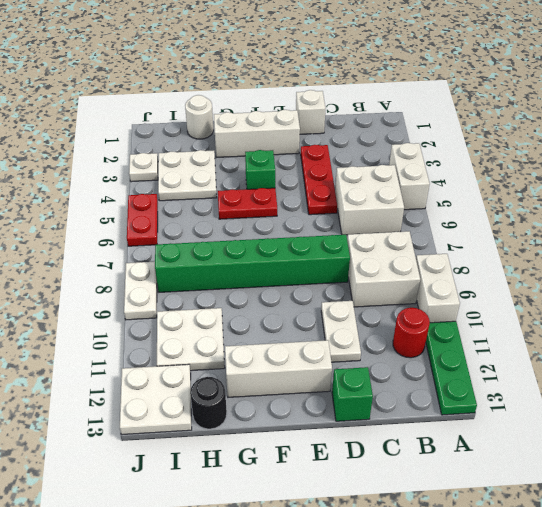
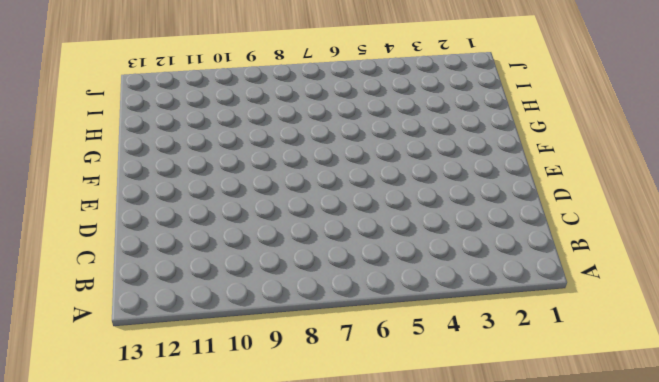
none -> white 1x2 brick [389,143,430,210]
none -> white 1x2 brick [416,254,460,323]
none -> green 1x3 plate [426,321,477,415]

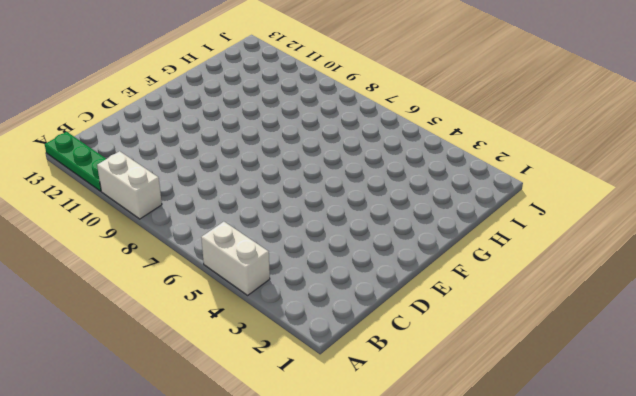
none -> white 2x2 brick [335,165,404,235]
none -> white 2x2 brick [347,231,420,307]
none -> red 1x1 round brick [393,308,430,358]

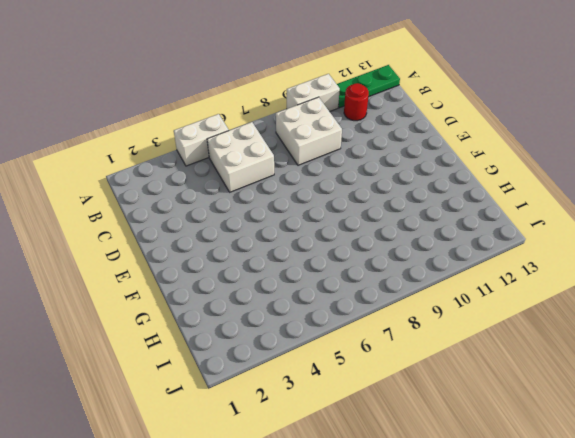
none -> white 1x1 brick [296,90,326,134]
none -> red 1x3 plate [301,145,337,215]
none -> green 1x6 brick [155,235,350,292]

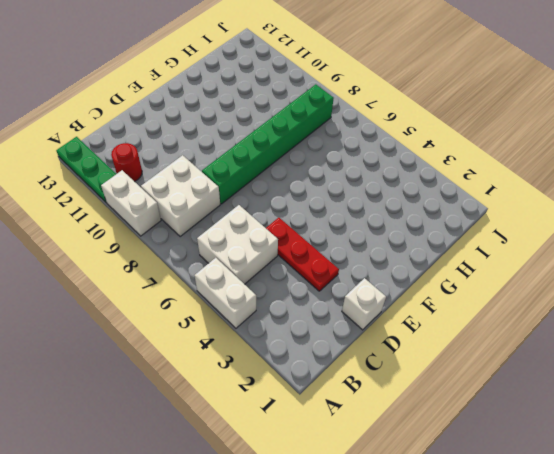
none -> white 1x2 plate [321,301,361,362]
none -> green 1x1 brick [332,367,373,421]
none -> white 1x3 brick [214,110,300,158]

